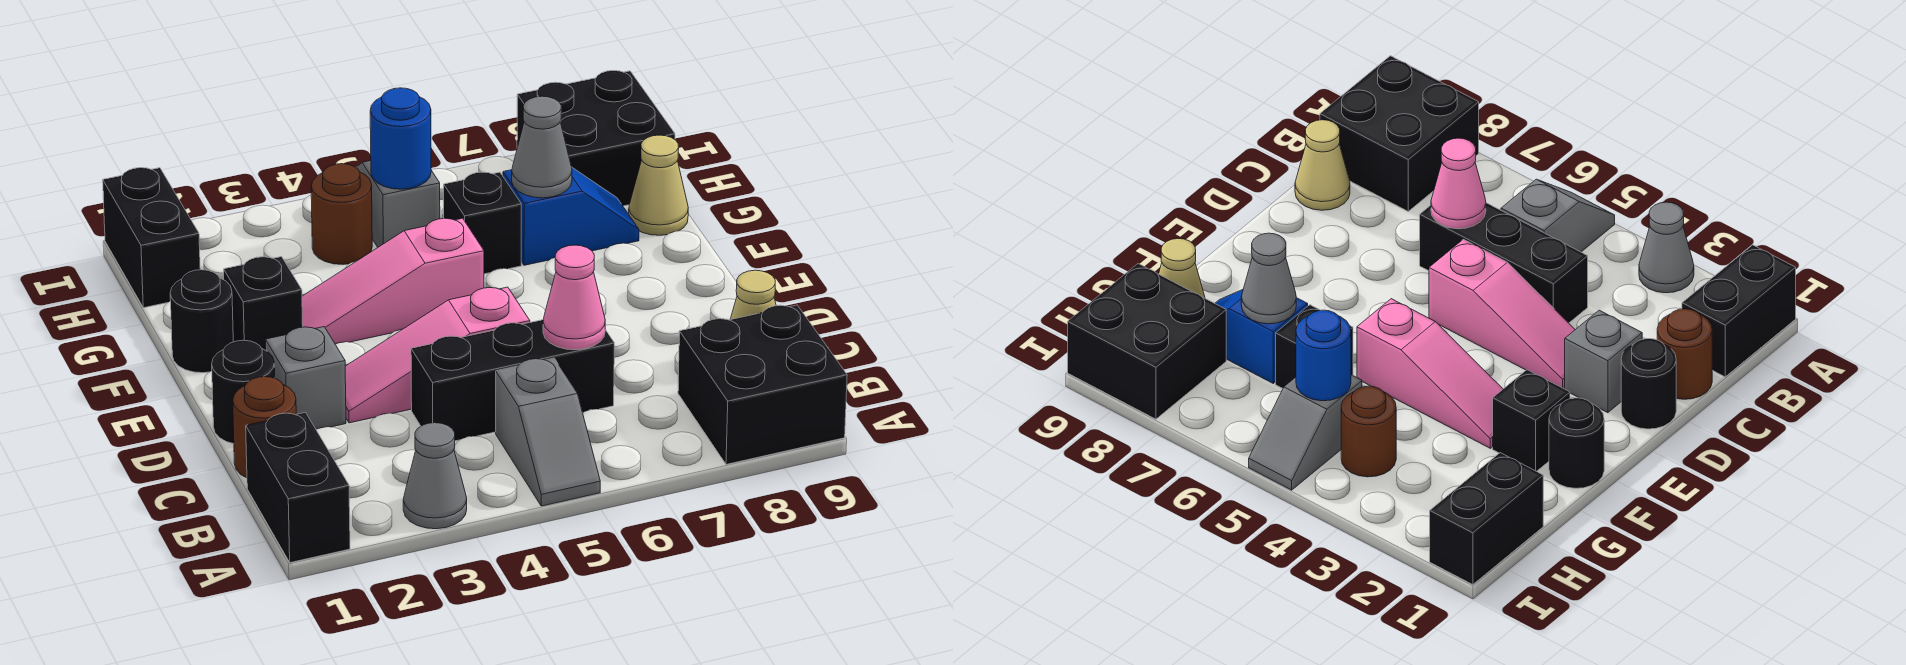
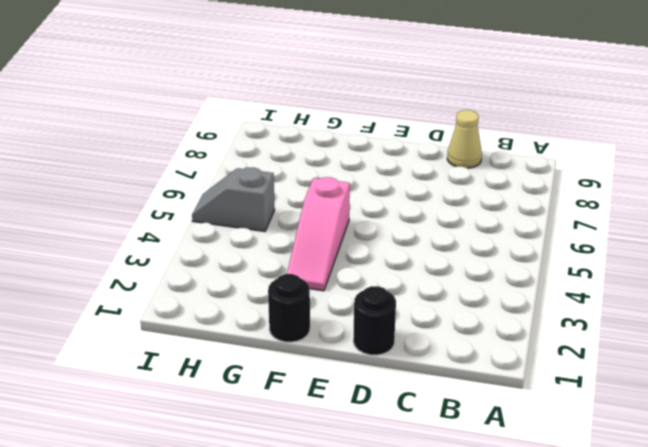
none -> black 1x2 brick [246,412,350,563]
none -> grey 1x1 cone [403,423,467,529]
none -> grey 1x2 slope [496,358,600,506]

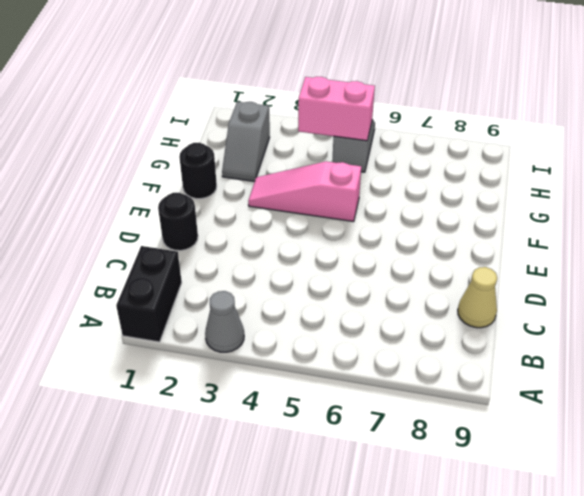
grey 1x2 slope [222,102,270,182] -> grey 1x2 slope moved to [496,358,600,506]
pink 1x2 brick [298,77,375,141] -> blue 1x1 round brick [370,88,431,189]
none -> black 2x2 brick [678,305,847,464]
none -> brown 1x1 round brick [233,377,296,478]
none -> black 1x3 brick [411,320,614,441]

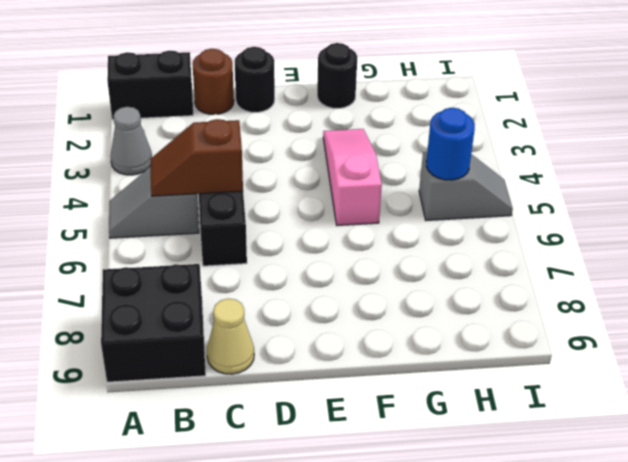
brown 1x2 slope [151,119,243,196] -> none
none -> grey 1x1 brick [266,327,346,429]
none -> pink 1x3 slope [345,287,530,423]
none -> black 1x1 brick [224,257,303,350]

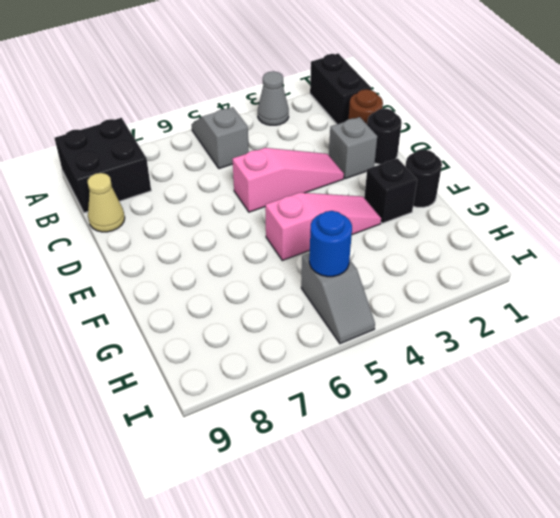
none -> black 1x3 brick [411,320,614,441]
none -> black 1x1 brick [444,172,521,274]
none -> blue 1x2 slope [503,168,639,265]

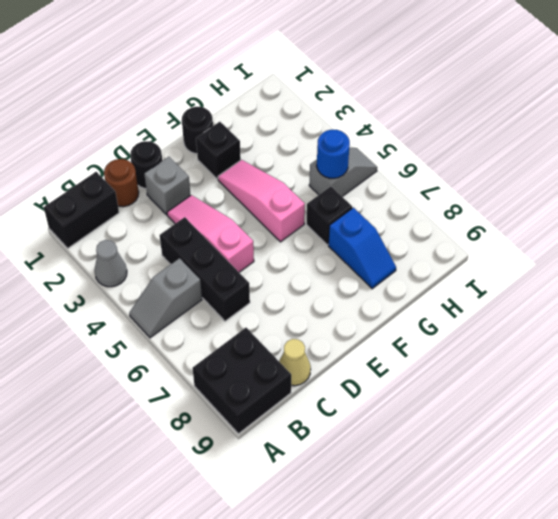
none -> tan 1x1 cone [629,135,688,235]
none -> black 1x2 brick [103,168,200,308]
none -> brown 1x1 round brick [311,164,372,264]

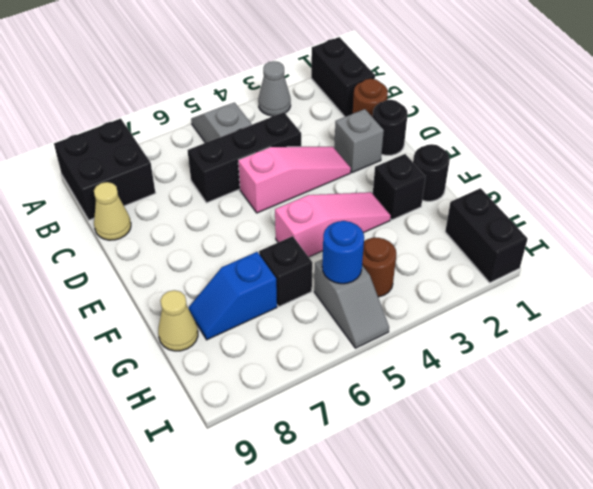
none -> black 2x2 brick [517,70,675,206]
none -> pink 1x1 cone [543,245,605,350]
none -> grey 1x1 cone [512,96,572,198]

